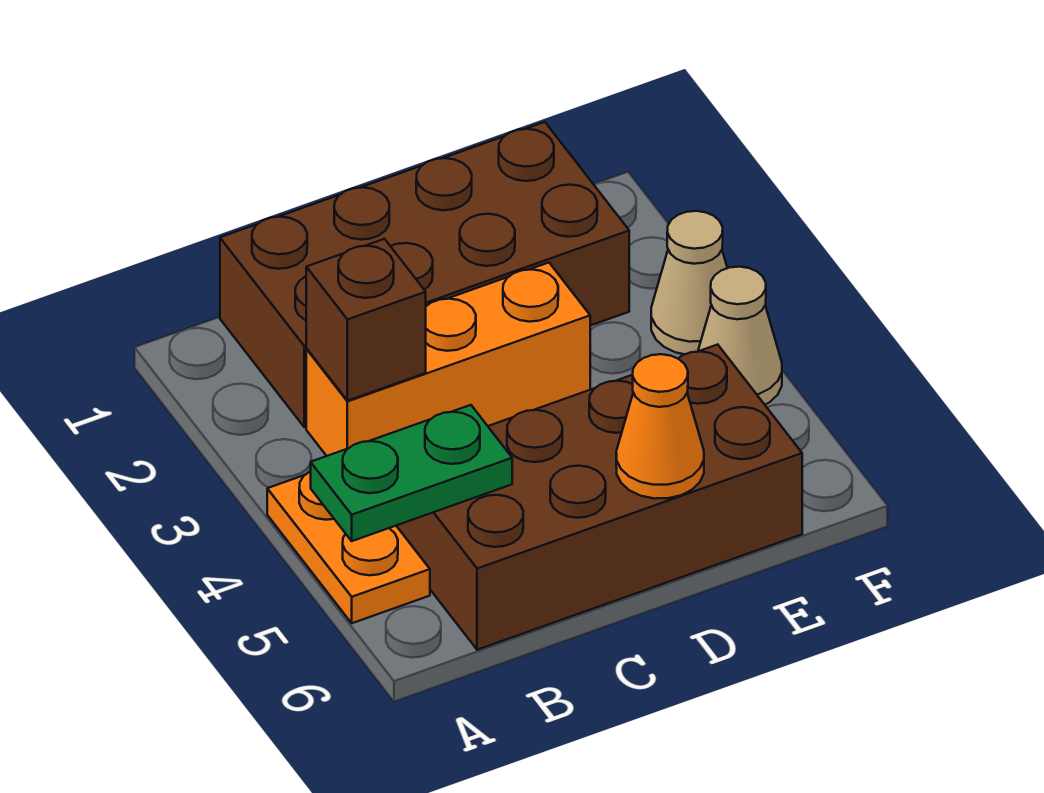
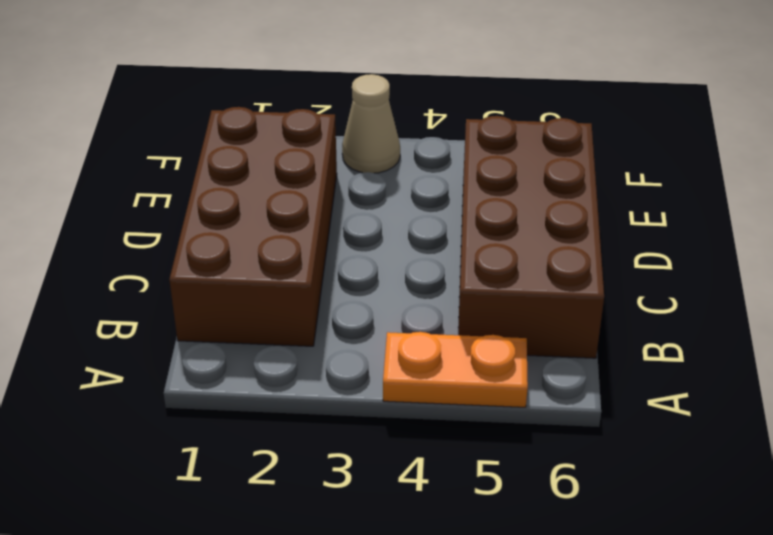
none -> orange 1x3 brick [306,263,590,456]
none -> tan 1x1 cone [698,267,782,405]

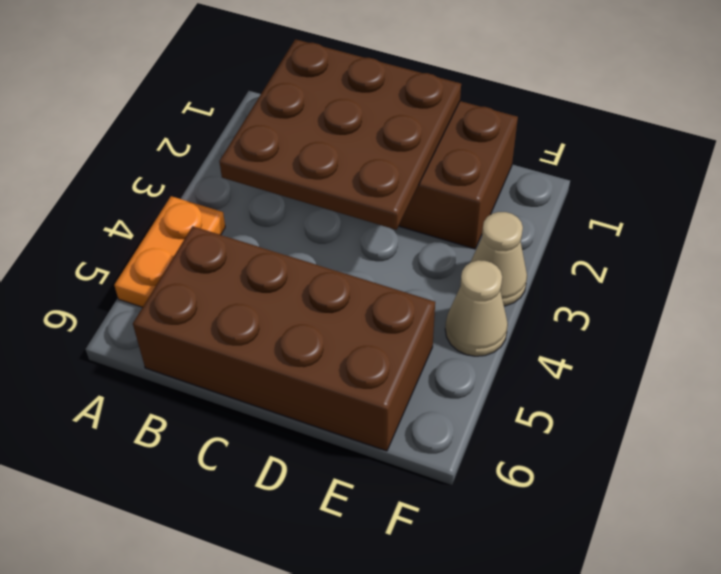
brown 3x3 plate [219,39,461,230] -> brown 1x1 brick [306,239,426,401]
none -> orange 1x3 brick [306,263,590,456]
none -> green 1x2 plate [311,405,512,541]

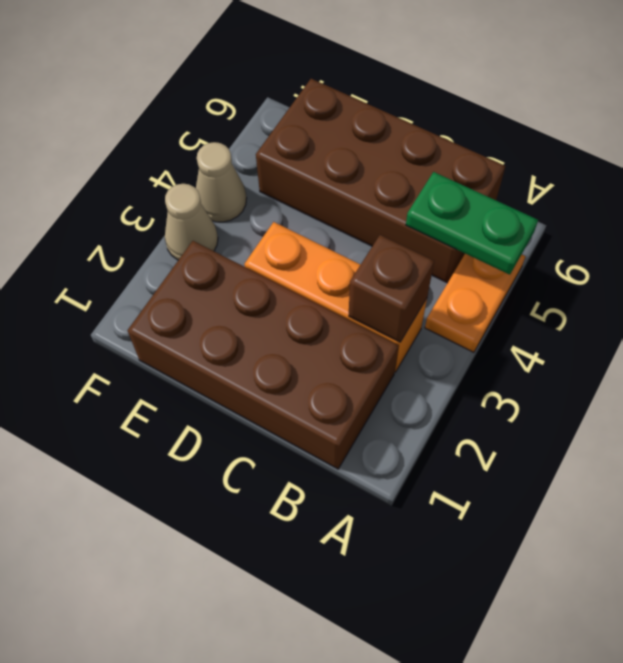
none -> orange 1x1 cone [616,354,704,499]

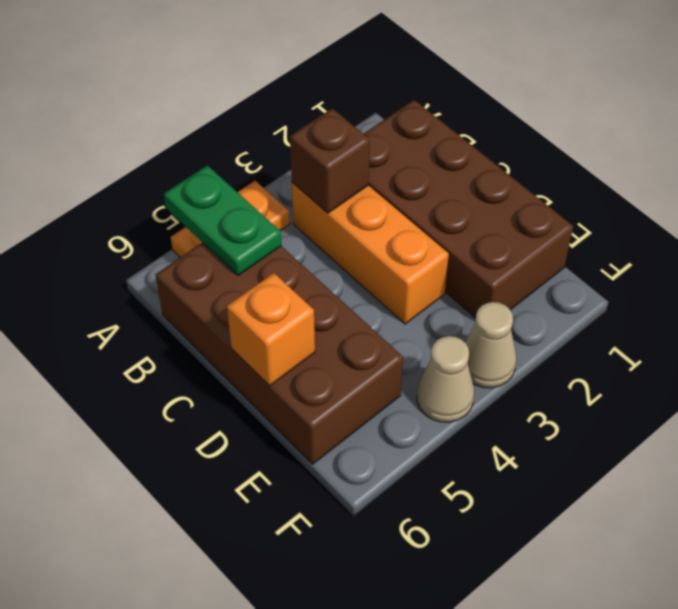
orange 1x1 brick [227,273,315,386] -> orange 1x1 cone [616,354,704,499]

